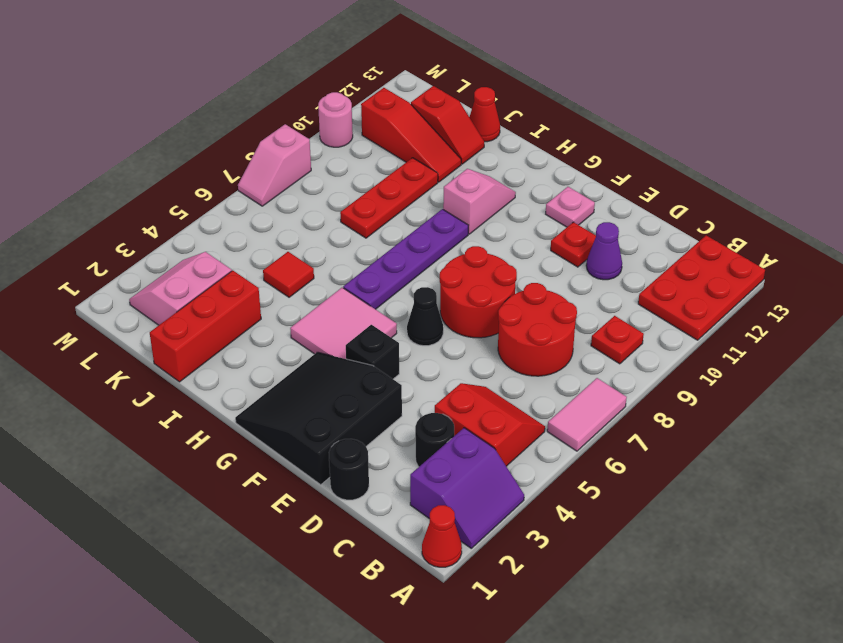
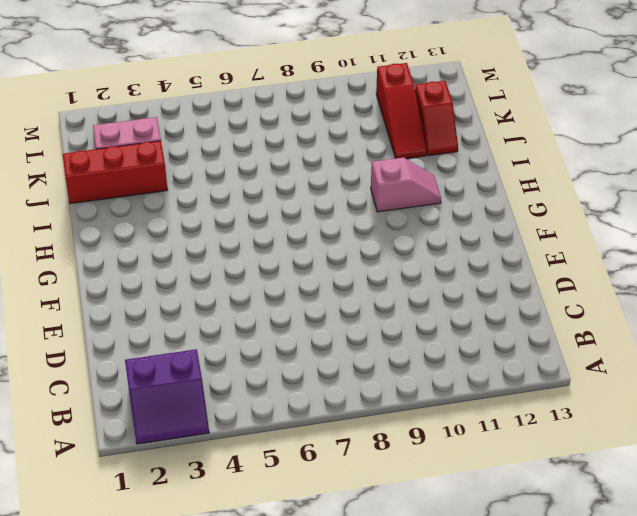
none -> red 1x1 cone [422,505,462,567]
none -> pink 1x2 tile [547,378,627,451]
none -> red 2x3 plate [638,235,765,340]

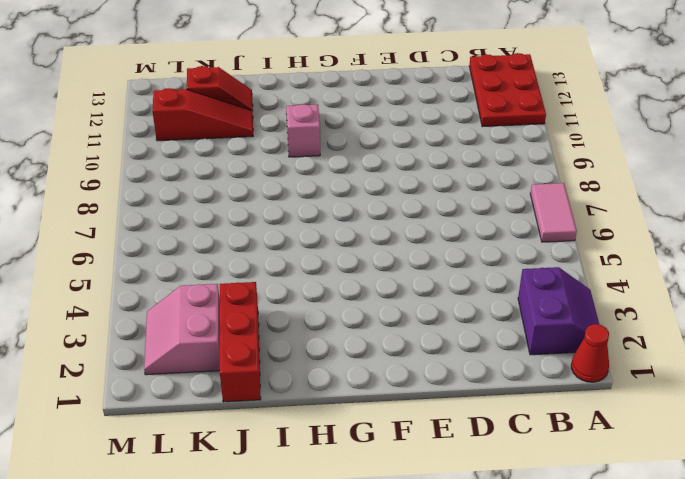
none -> red 2x2 slope [435,383,545,466]
none -> red 1x1 plate [591,316,644,364]
none -> black 1x1 round brick [415,413,454,467]

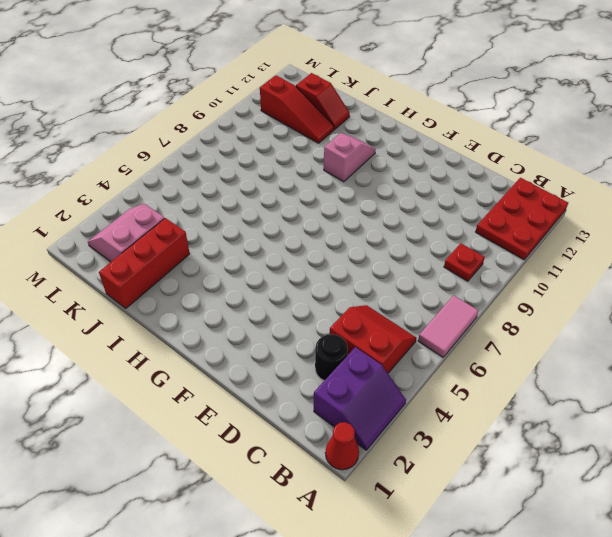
none -> red 2x2 round brick [498,283,577,376]
none -> black 1x1 round brick [329,439,369,500]
none -> purple 1x1 cone [586,222,622,280]

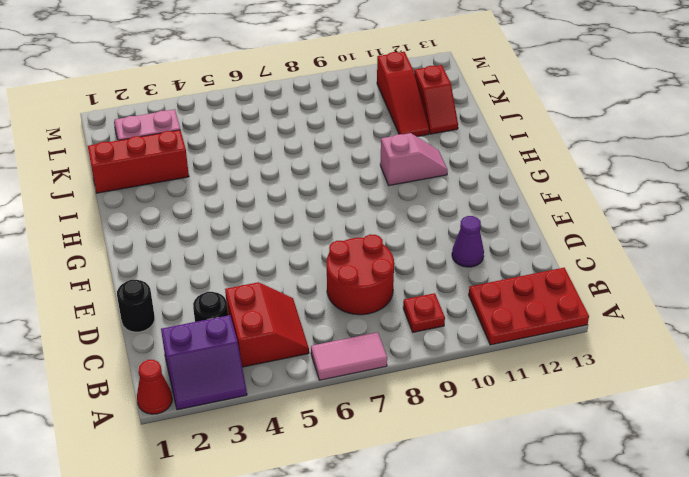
none -> black 3x3 slope [235,352,402,485]
none -> red 2x2 round brick [440,246,517,338]
none -> red 1x1 plate [551,222,596,267]

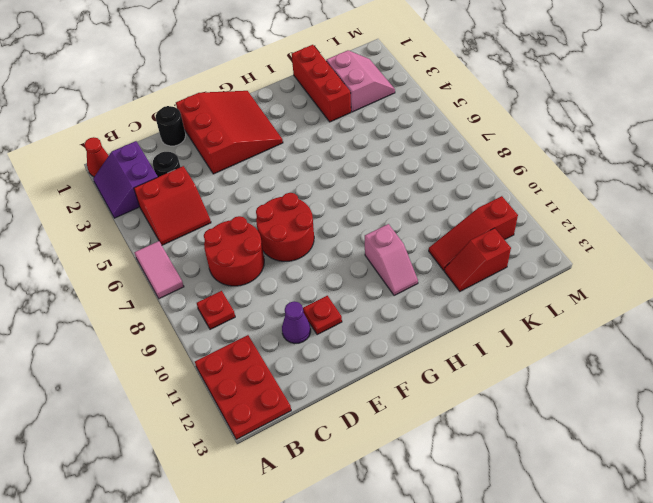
red 3x3 slope [176,91,283,174] -> black 3x3 slope [235,352,402,485]
none -> black 1x1 brick [346,325,399,379]
none -> black 1x1 cone [407,287,443,346]
none -> pink 1x1 plate [546,187,595,227]

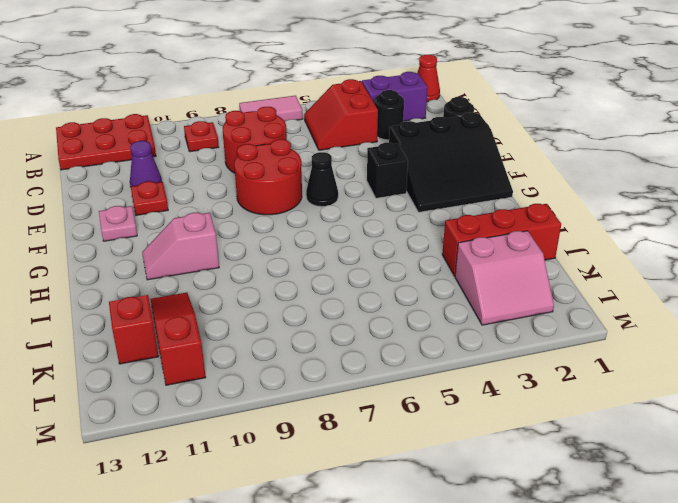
none -> pink 2x2 tile [290,288,397,359]
none -> purple 1x4 plate [343,209,468,309]
none -> red 1x1 tile [263,252,314,297]

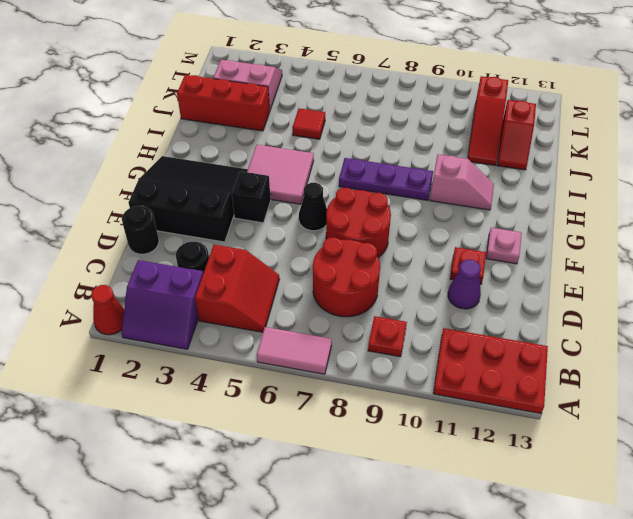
purple 1x3 plate [339,158,433,200] -> purple 1x4 plate [343,209,468,309]
none -> red 1x3 plate [340,158,438,238]
none -> red 1x1 cone [469,87,500,142]
none -> pink 1x2 slope [238,124,311,206]

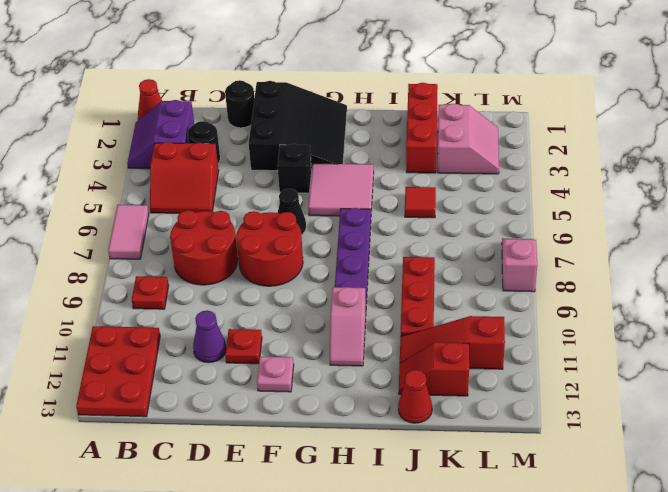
none -> pink 1x1 round brick [318,92,353,147]

